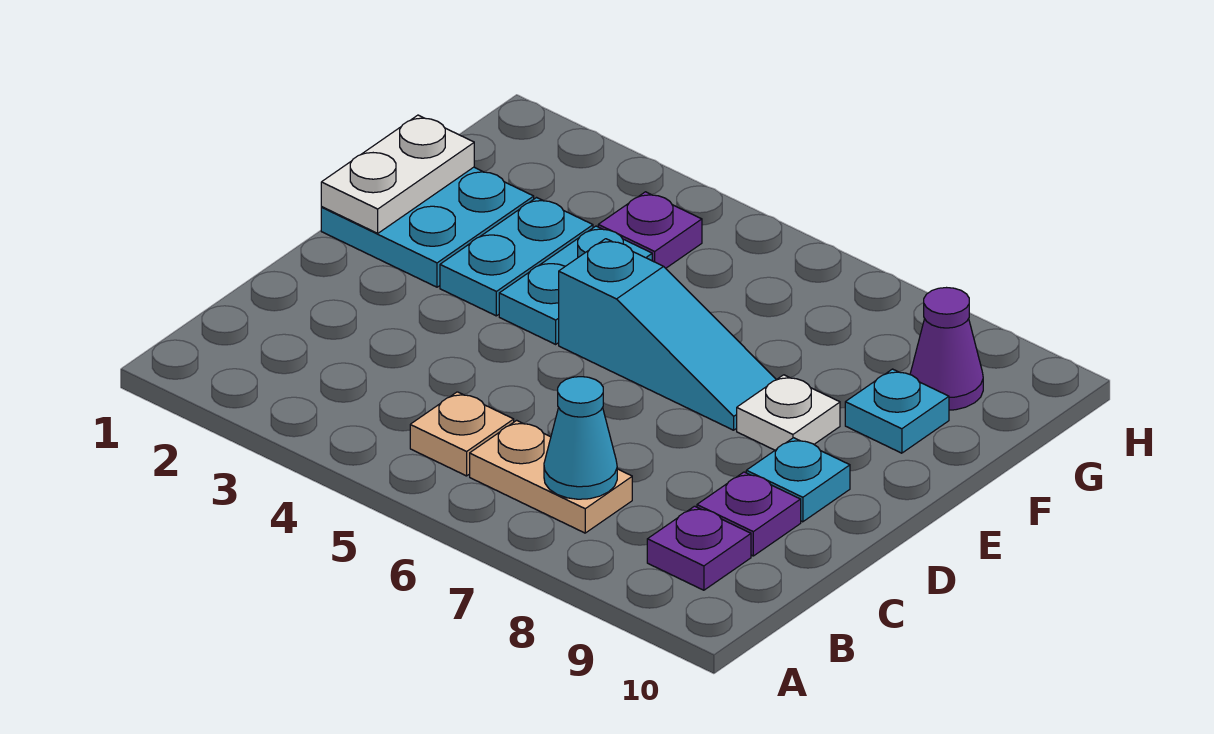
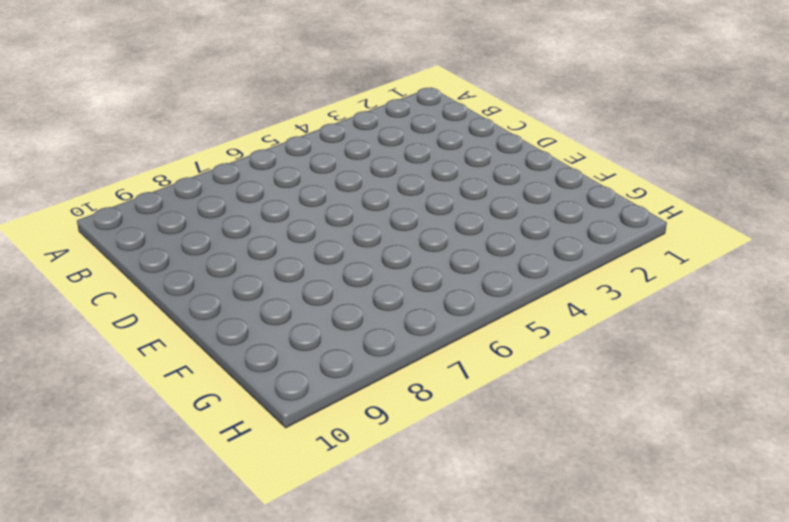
none -> tan 1x1 plate [410,392,514,476]
none -> tan 1x2 plate [470,420,632,533]
none -> purple 1x1 plate [647,506,751,590]

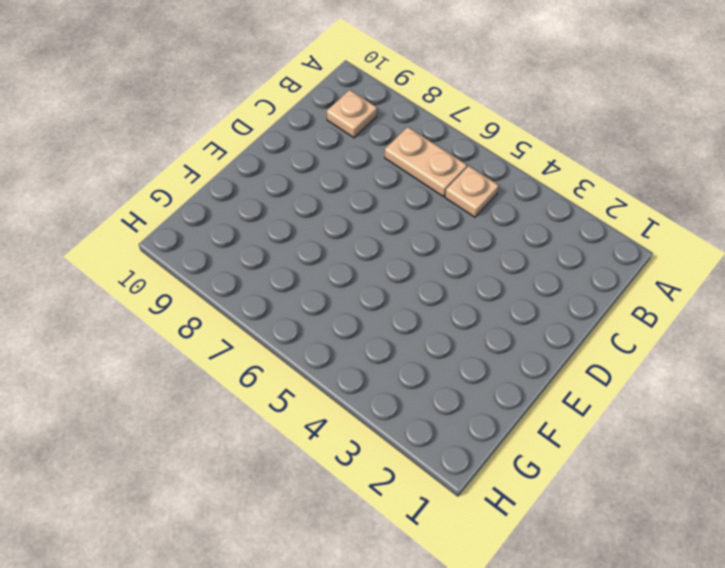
tan 1x1 plate [327,90,377,138] -> purple 1x1 plate [647,506,751,590]
none -> purple 1x1 plate [697,472,801,556]
none -> cyan 1x1 plate [746,438,850,522]
none -> cyan 2x2 plate [321,167,534,287]

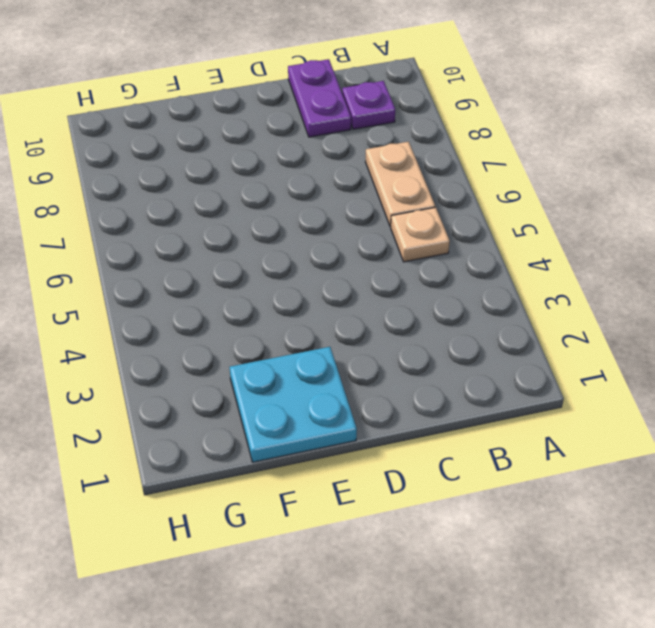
purple 1x2 plate [288,59,351,137] -> purple 1x1 plate [697,472,801,556]
none -> cyan 1x1 plate [746,438,850,522]
none -> cyan 1x2 plate [440,198,593,316]
none -> cyan 1x2 plate [499,226,652,344]

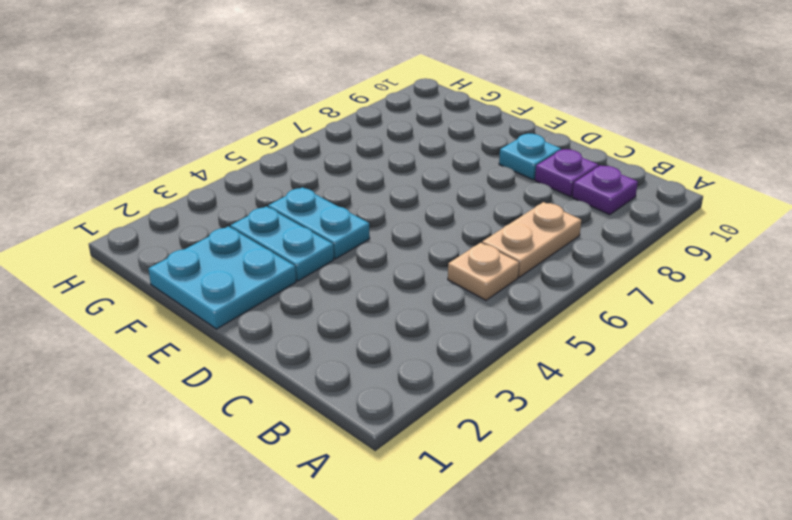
none -> cyan 1x3 slope [559,239,776,430]
none -> white 1x1 plate [737,375,840,450]
none -> cyan 1x1 plate [845,369,949,453]

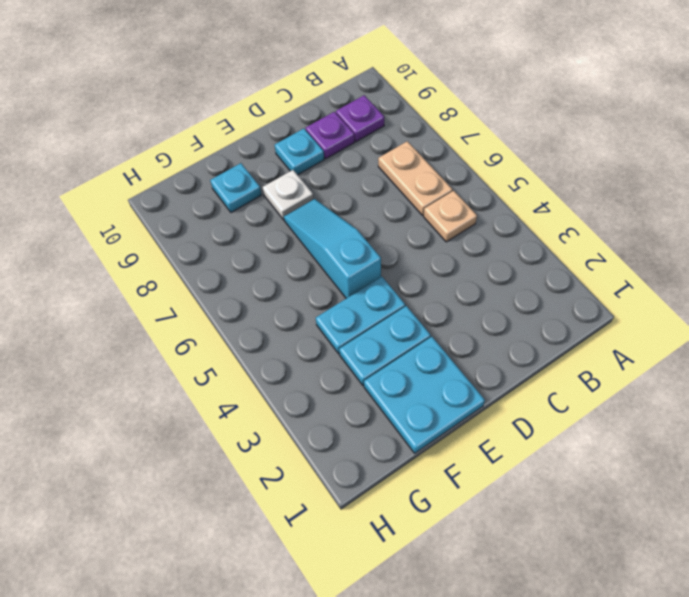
none -> purple 1x1 plate [598,192,702,268]
none -> purple 1x1 cone [910,288,983,410]
none -> cyan 1x1 cone [544,377,617,499]

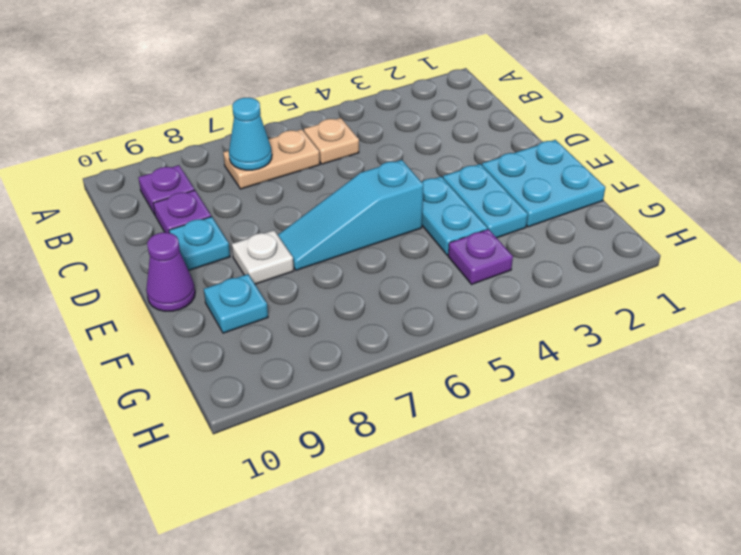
purple 1x1 cone [146,232,195,311] -> purple 1x1 cone moved to [910,288,983,410]
none -> white 1x2 plate [321,115,474,233]

